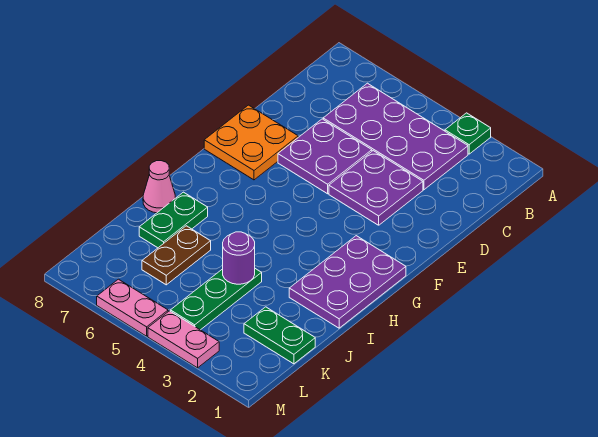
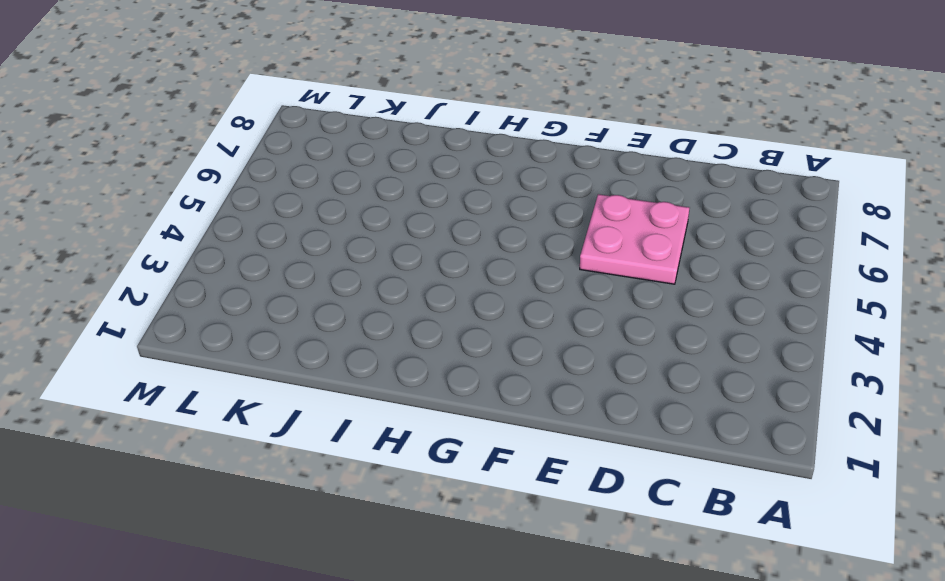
pink 2x2 plate [580,194,689,284] -> purple 2x2 plate [278,119,372,194]
none -> green 1x1 plate [445,113,491,154]
none -> purple 2x4 plate [323,83,468,190]
none -> purple 2x2 plate [329,151,423,225]

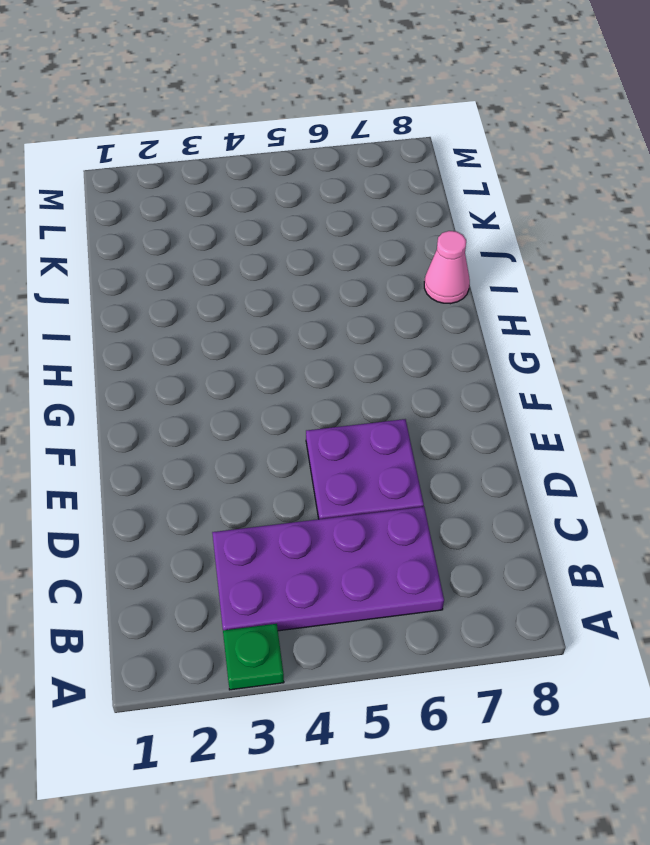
none -> purple 2x2 plate [329,151,423,225]
none -> orange 2x2 plate [204,105,298,180]
none -> purple 2x3 plate [289,236,406,328]

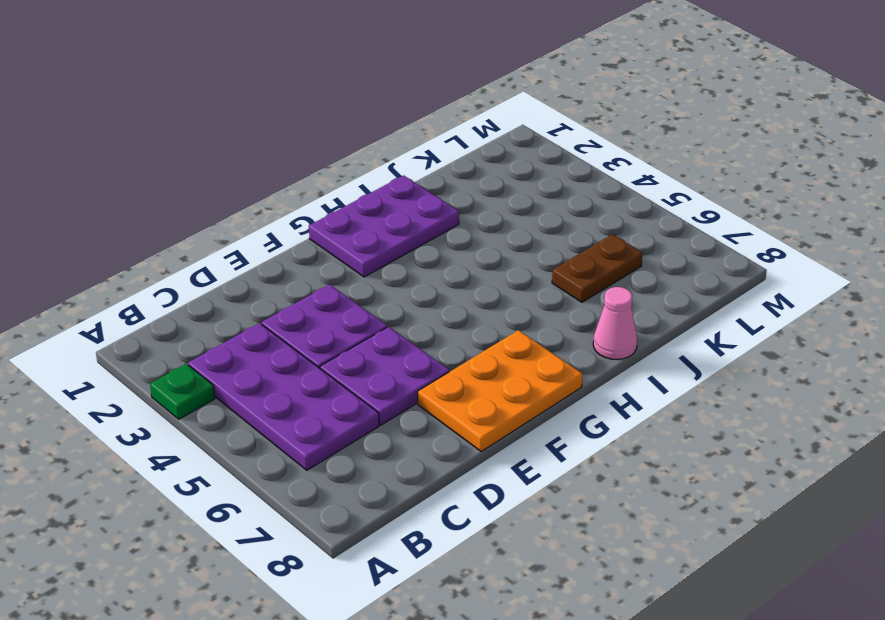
orange 2x3 plate [418,330,583,451] -> orange 2x2 plate [204,105,298,180]
none -> green 1x2 plate [139,192,208,248]
none -> green 1x3 plate [170,269,262,330]
none -> green 1x2 plate [244,307,315,364]

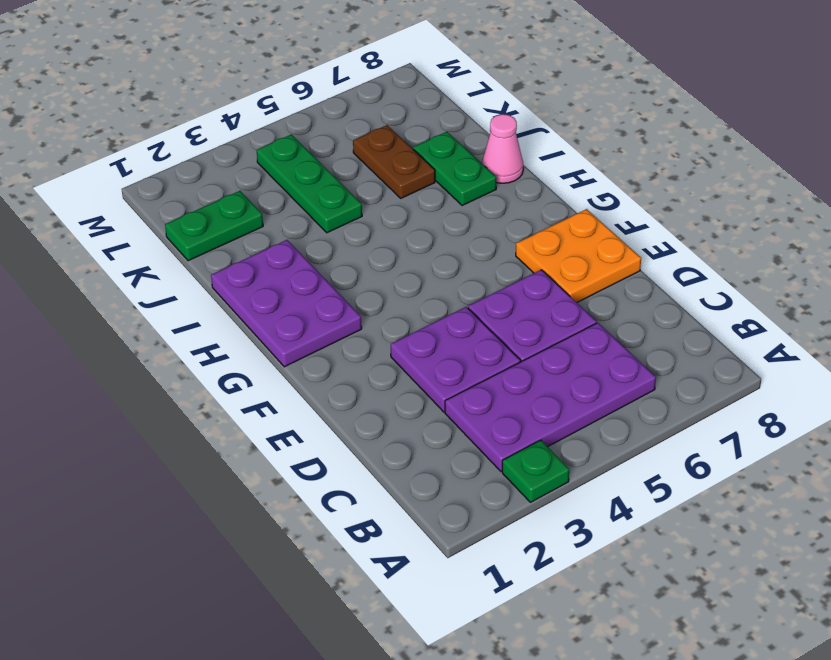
none -> pink 1x2 plate [148,311,219,368]
none -> pink 1x2 plate [97,279,168,336]
none -> purple 1x1 round brick [223,232,255,284]

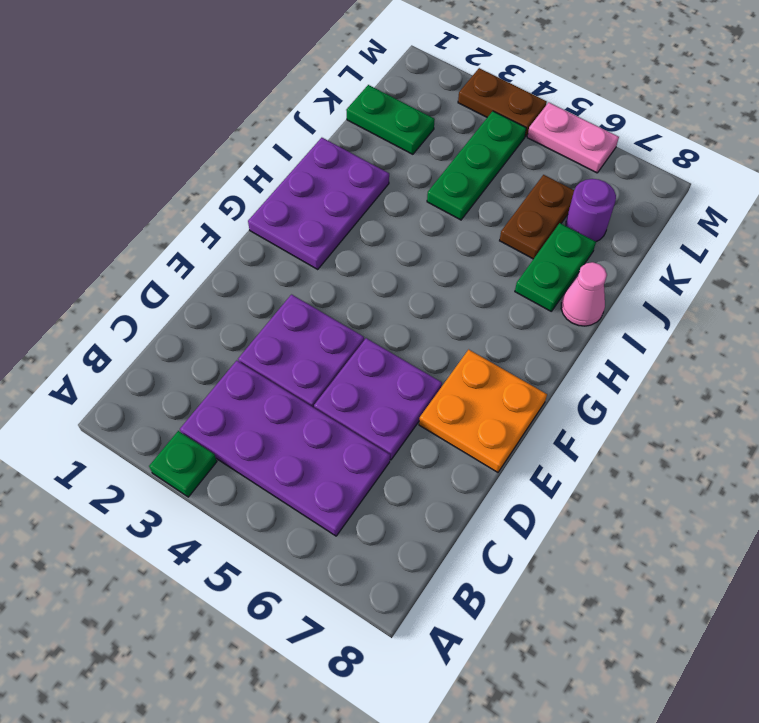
purple 1x1 round brick [566,179,616,242] -> purple 1x1 round brick moved to [223,232,255,284]
brown 1x2 plate [458,68,547,137] -> pink 1x2 plate [148,311,219,368]

